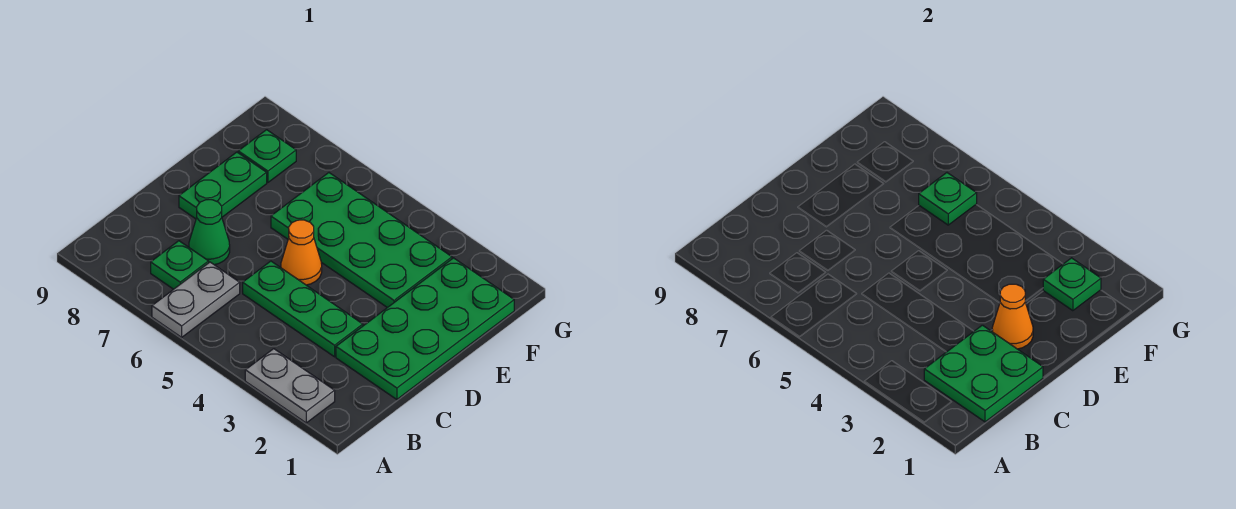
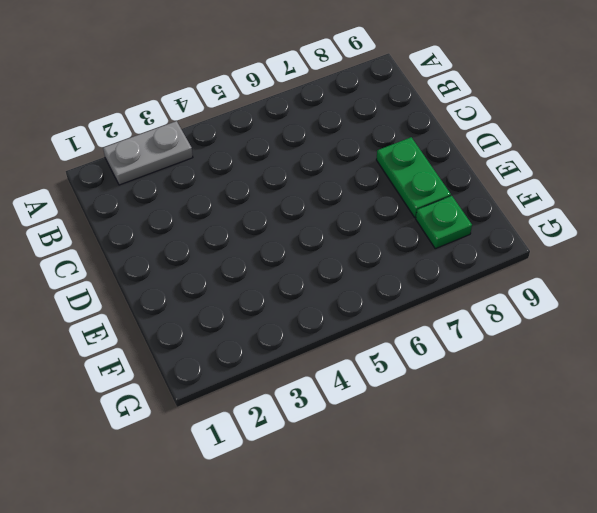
none -> grey 1x2 plate [152,262,240,337]
none -> green 1x1 plate [151,241,209,289]
none -> green 2x4 plate [336,258,514,400]

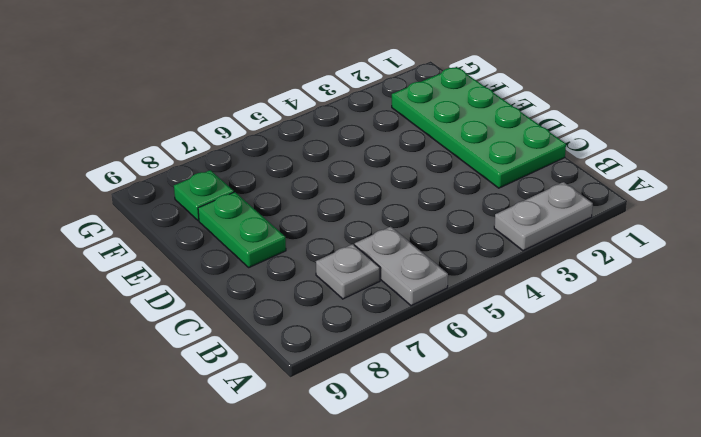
grey 1x1 plate [316,244,380,299] -> green 1x1 plate [151,241,209,289]
none -> green 1x3 plate [243,261,363,357]
none -> green 1x1 cone [189,200,230,265]
none -> orange 1x1 cone [281,220,322,285]

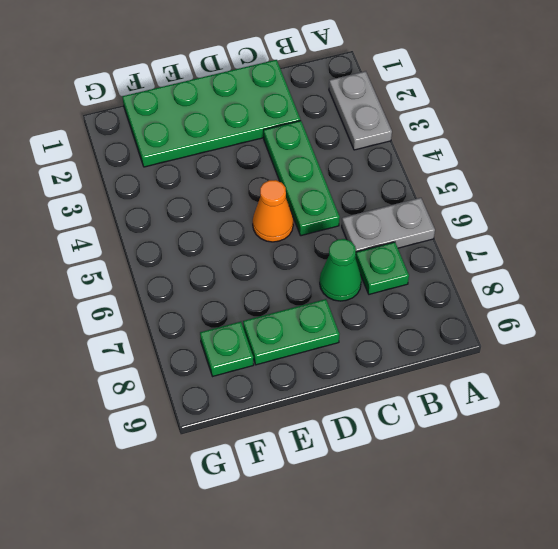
none -> green 2x4 plate [271,173,452,308]
none -> green 2x2 plate [924,325,1043,422]
none -> orange 1x1 cone [992,284,1033,349]

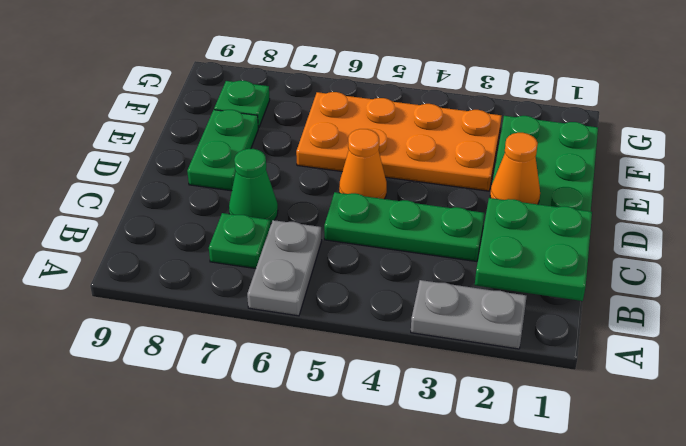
orange 2x4 plate [296,92,501,191] -> green 2x4 plate [271,173,452,308]
none -> green 1x1 plate [1043,258,1101,311]
none -> green 1x1 plate [919,173,977,225]

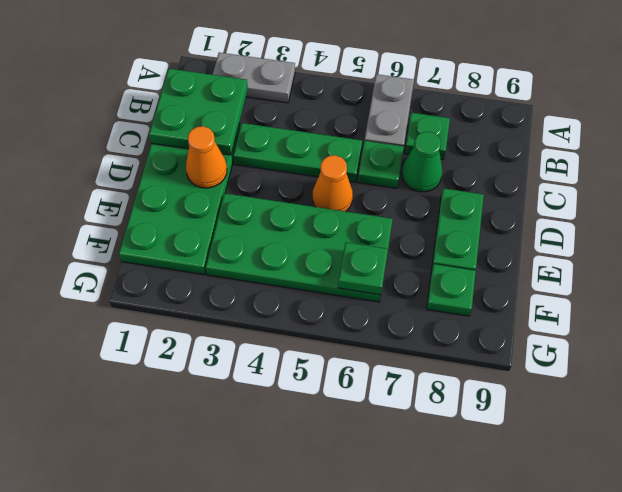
green 1x1 plate [358,141,404,188] -> green 1x1 plate moved to [1043,258,1101,311]

